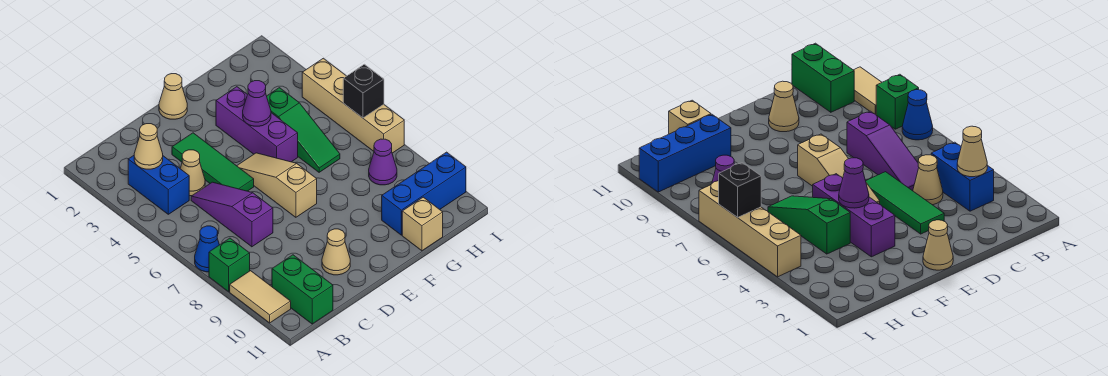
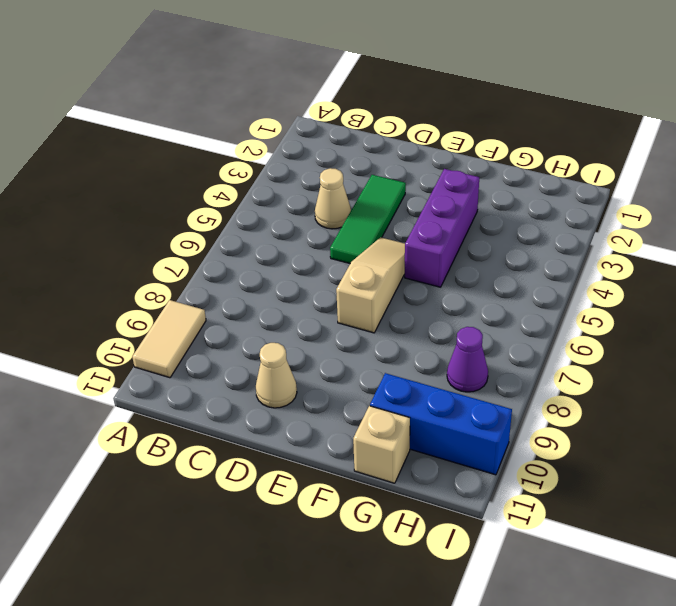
none -> blue 1x1 cone [195,226,219,272]
none -> green 1x1 brick [209,238,250,292]
none -> blue 1x2 brick [128,156,189,214]

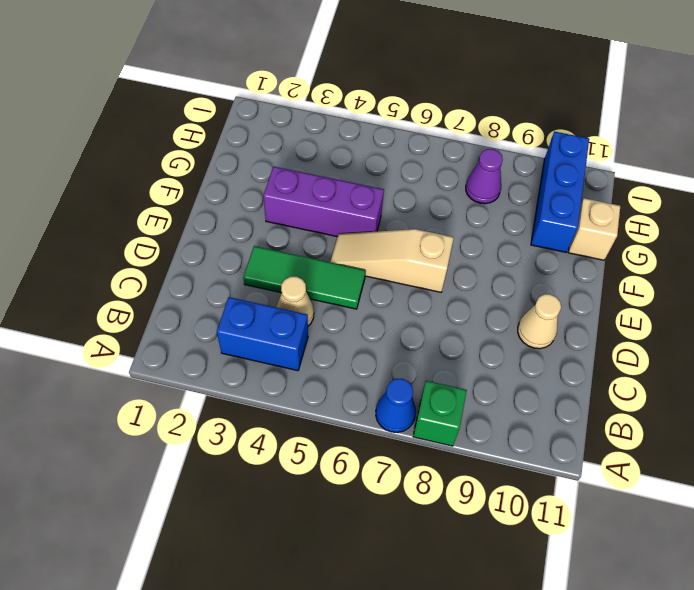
none -> tan 1x2 tile [230,271,291,323]
none -> green 1x2 brick [272,255,333,324]
none -> purple 1x3 slope [191,182,273,247]

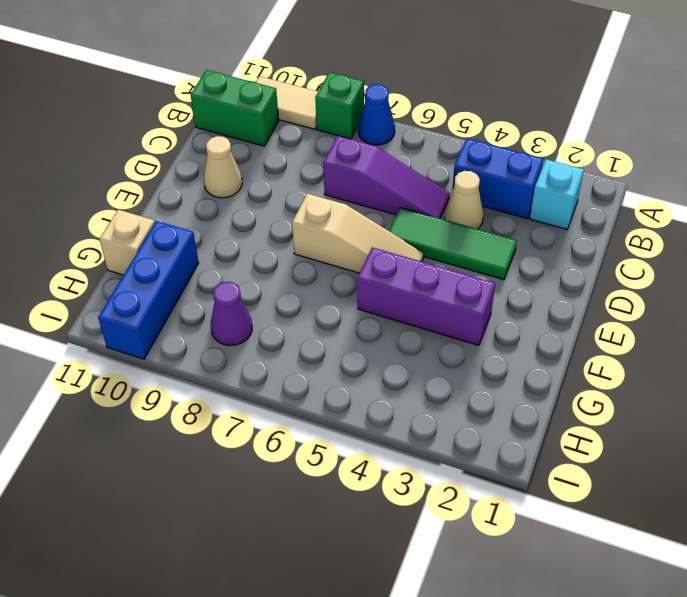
cyan 1x1 brick [530,159,584,229] -> none
none -> tan 1x1 cone [159,74,187,119]
none -> green 1x3 slope [267,88,340,172]
none -> tan 1x4 brick [302,58,404,153]

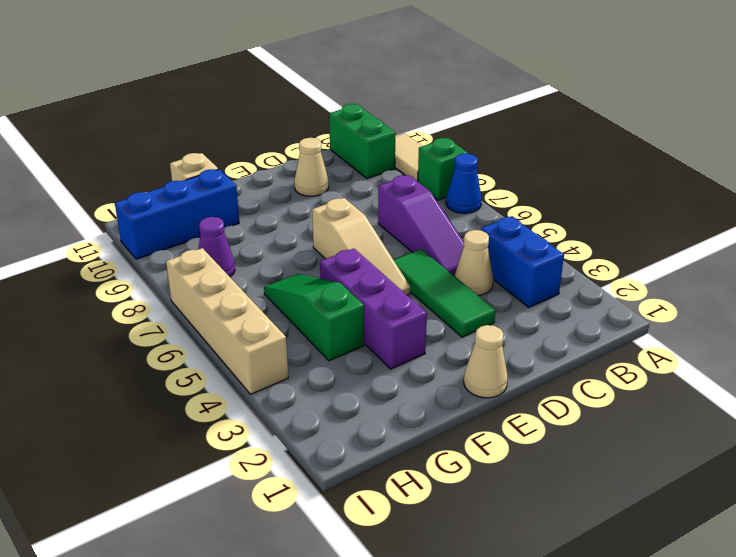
none -> tan 1x1 cone [134,124,163,169]
none -> purple 1x1 cone [243,81,271,126]
none -> black 1x1 brick [343,64,384,118]

